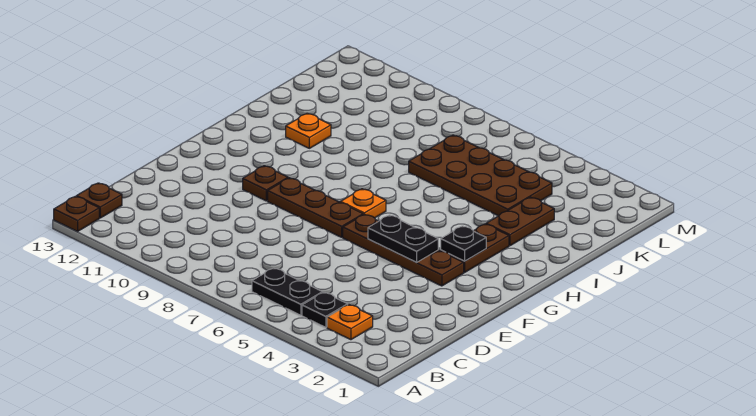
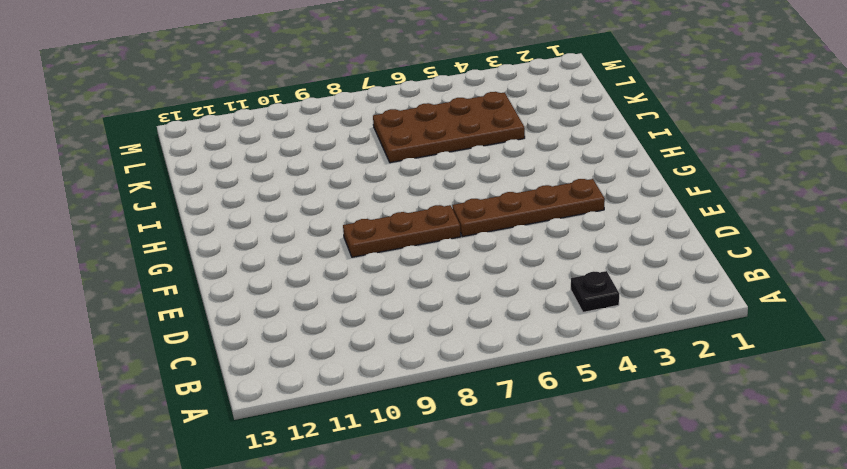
none -> brown 1x1 plate [54,196,99,231]
none -> orange 1x1 plate [327,305,373,340]
none -> black 1x2 plate [252,268,323,315]

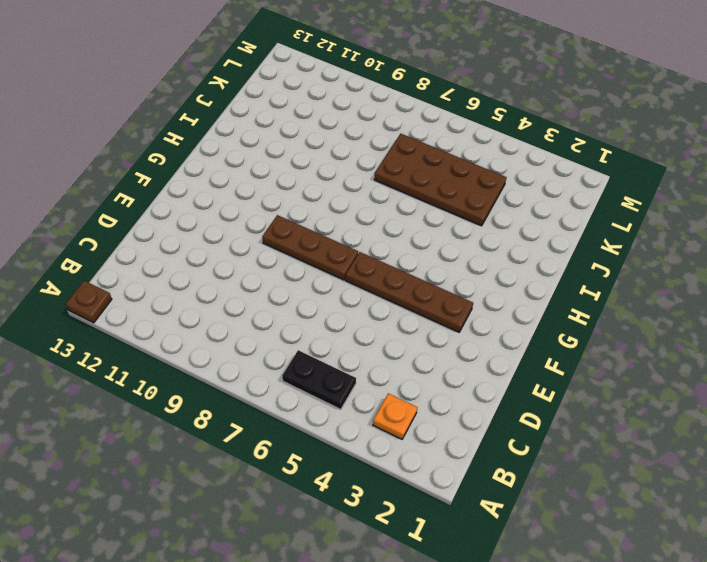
none -> black 1x1 plate [302,292,348,327]
none -> brown 1x1 plate [76,183,122,218]
none -> brown 1x1 plate [243,166,288,201]

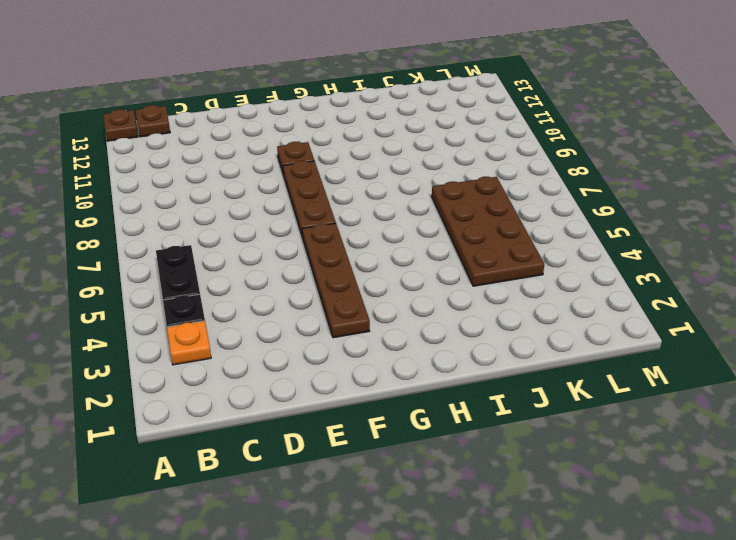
none -> brown 1x2 plate [441,224,509,273]
none -> orange 1x1 plate [340,189,386,218]
none -> brown 1x2 plate [486,197,554,246]

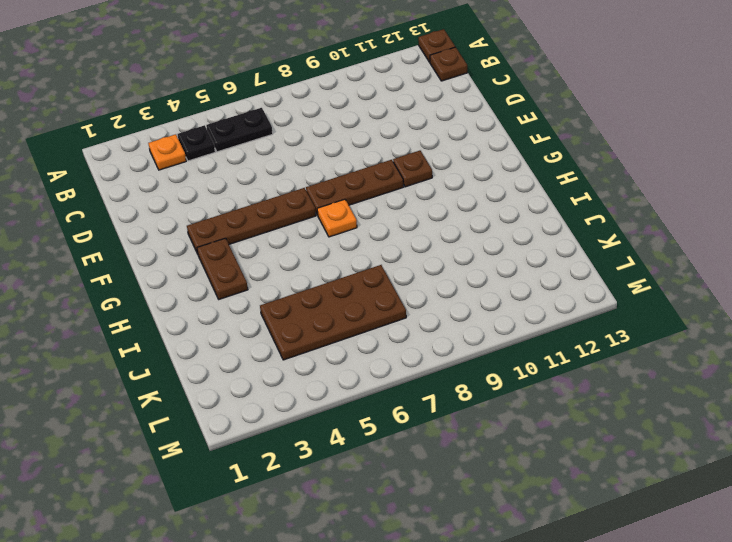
none -> brown 1x2 plate [486,197,554,246]
none -> orange 1x1 plate [286,113,331,148]
none -> black 1x2 plate [368,215,438,262]

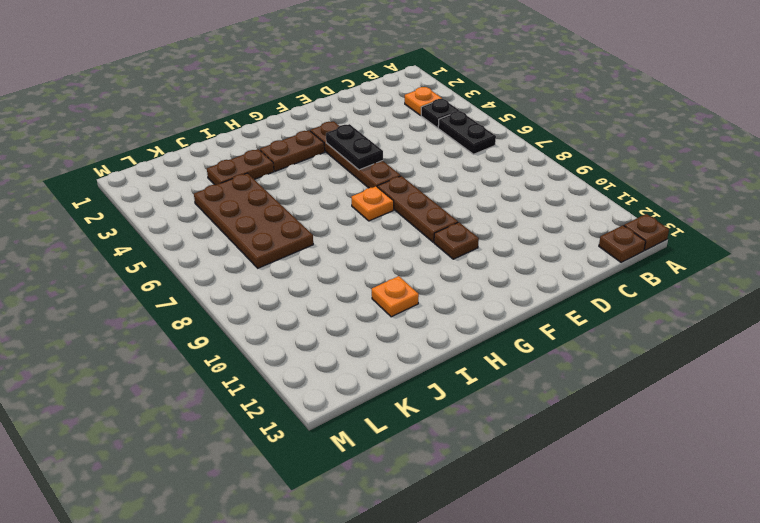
none -> black 1x1 plate [441,226,486,261]

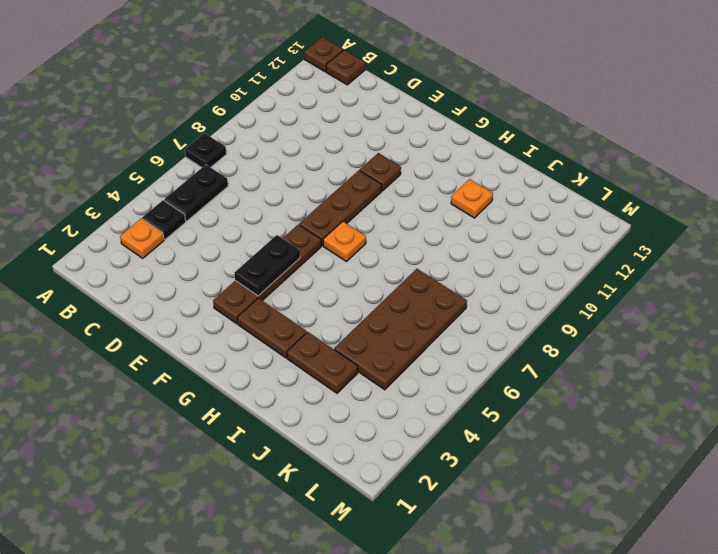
black 1x1 plate [185,133,226,167] -> black 1x1 plate moved to [441,226,486,261]

